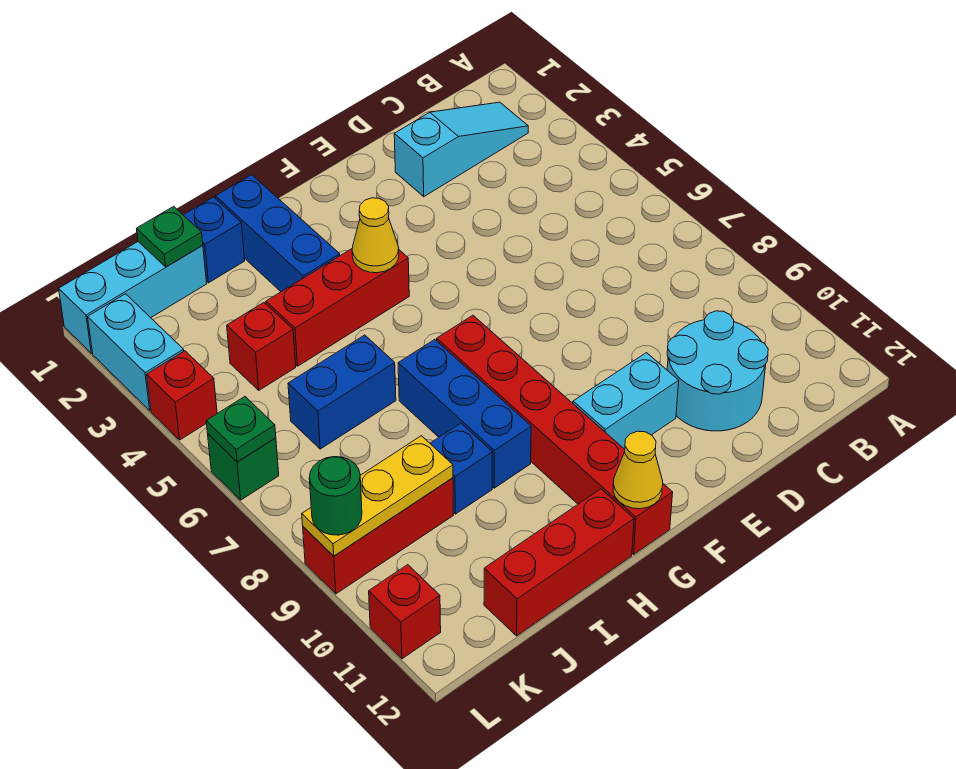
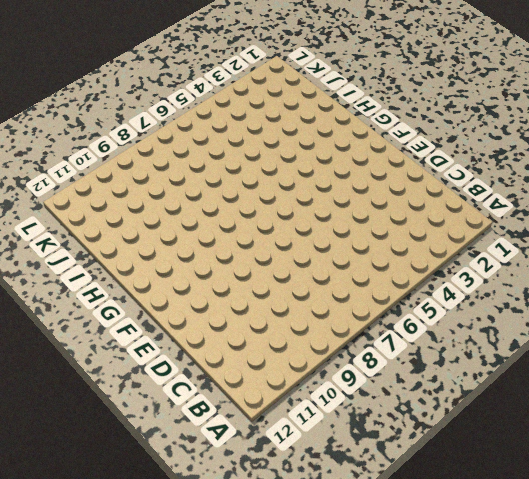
none -> cyan 1x3 slope [394,102,528,197]
none -> cyan 2x2 round brick [667,311,768,431]
none -> cyan 1x2 brick [573,353,679,449]

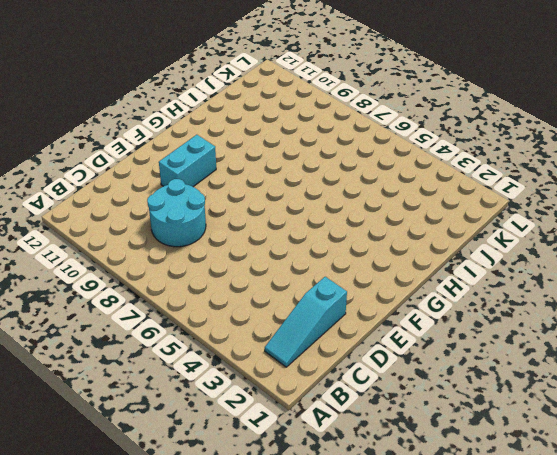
cyan 2x2 round brick [147,179,206,247] -> cyan 2x2 round brick moved to [667,311,768,431]
none -> red 1x3 brick [266,249,409,366]
none -> red 1x6 brick [437,315,673,554]
none -> blue 1x3 brick [216,175,340,292]

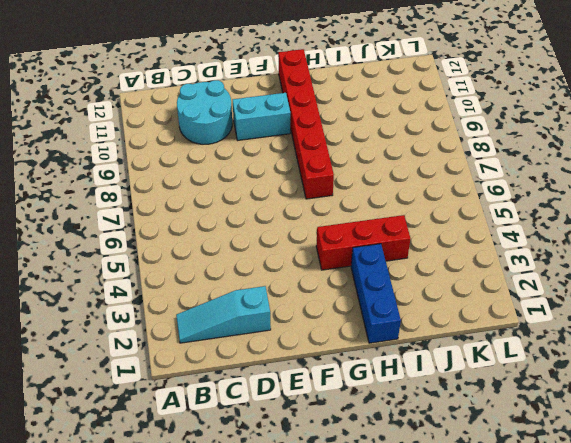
none -> blue 1x3 brick [398,340,531,488]
none -> red 1x3 brick [484,489,634,636]
none -> blue 1x1 brick [184,197,245,283]

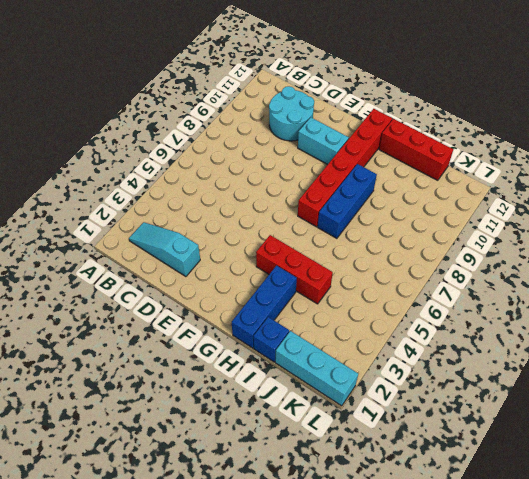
none -> blue 1x2 brick [288,335,396,449]
none -> blue 1x1 brick [430,423,493,514]
none -> red 1x1 brick [227,303,296,390]

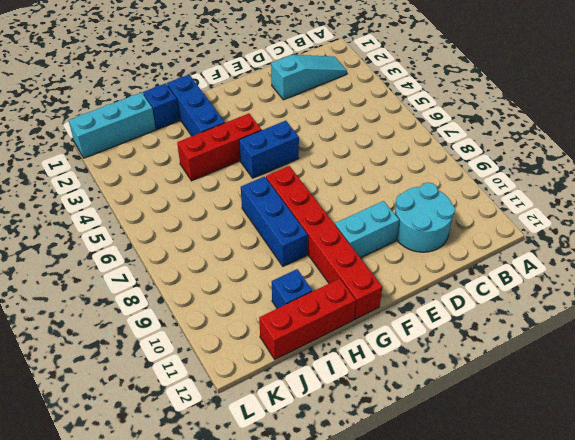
blue 1x2 brick [239,121,299,178] -> blue 1x2 brick moved to [288,335,396,449]
blue 1x1 brick [272,269,312,308] -> blue 1x1 brick moved to [430,423,493,514]
none -> red 1x1 brick [227,303,296,390]
none -> red 1x3 brick [303,478,453,594]
none -> cyan 1x2 brick [88,294,184,411]

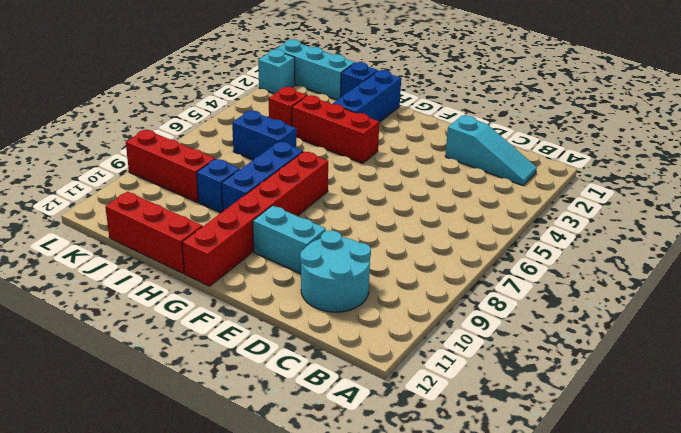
cyan 1x1 brick [258,49,295,94] -> cyan 1x2 brick [88,294,184,411]
none -> red 1x1 brick [147,351,217,440]
none -> green 1x1 brick [208,434,279,500]
none -> red 1x1 brick [369,565,441,659]

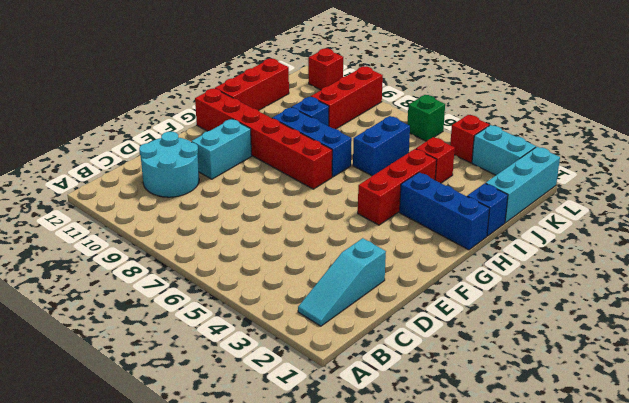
none -> yellow 1x1 cone [352,198,399,273]
none -> yellow 1x1 cone [613,431,663,509]
none -> green 1x1 plate [137,206,203,267]

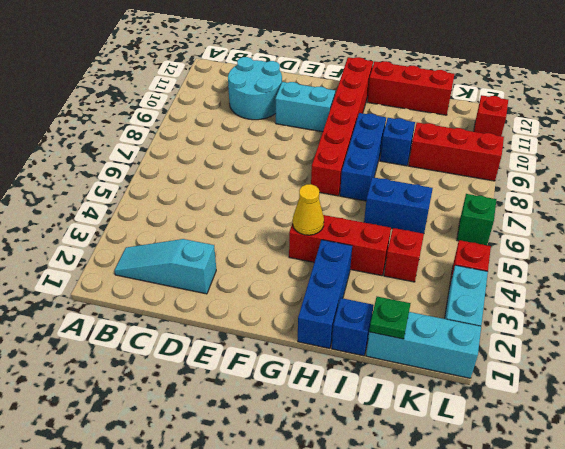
none -> yellow 1x1 cone [613,431,663,509]
none -> yellow 1x3 plate [302,436,453,556]
none -> green 1x1 plate [206,397,276,462]

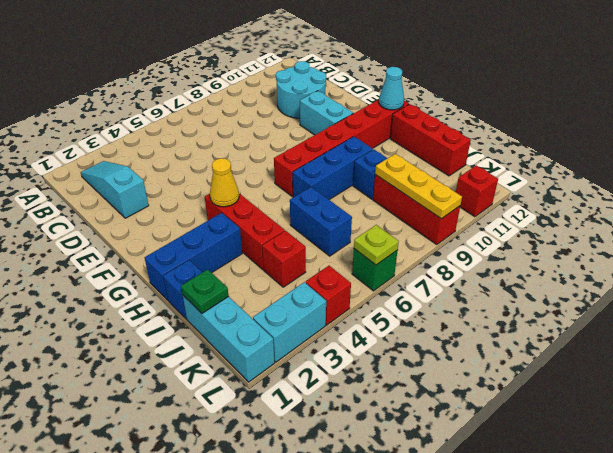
cyan 1x1 cone [379,67,404,110] -> yellow 1x1 cone [613,431,663,509]
lime 1x1 plate [354,225,399,265] -> green 1x1 plate [206,397,276,462]
none -> green 1x1 round brick [309,457,362,535]

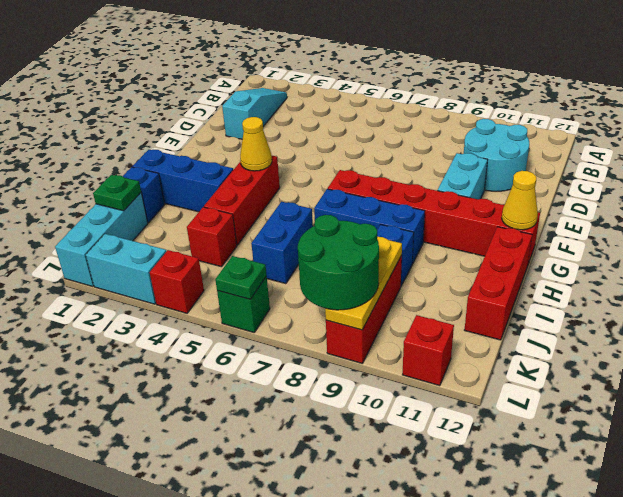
green 2x2 round brick [298,215,379,310] -> green 1x1 round brick [309,457,362,535]

